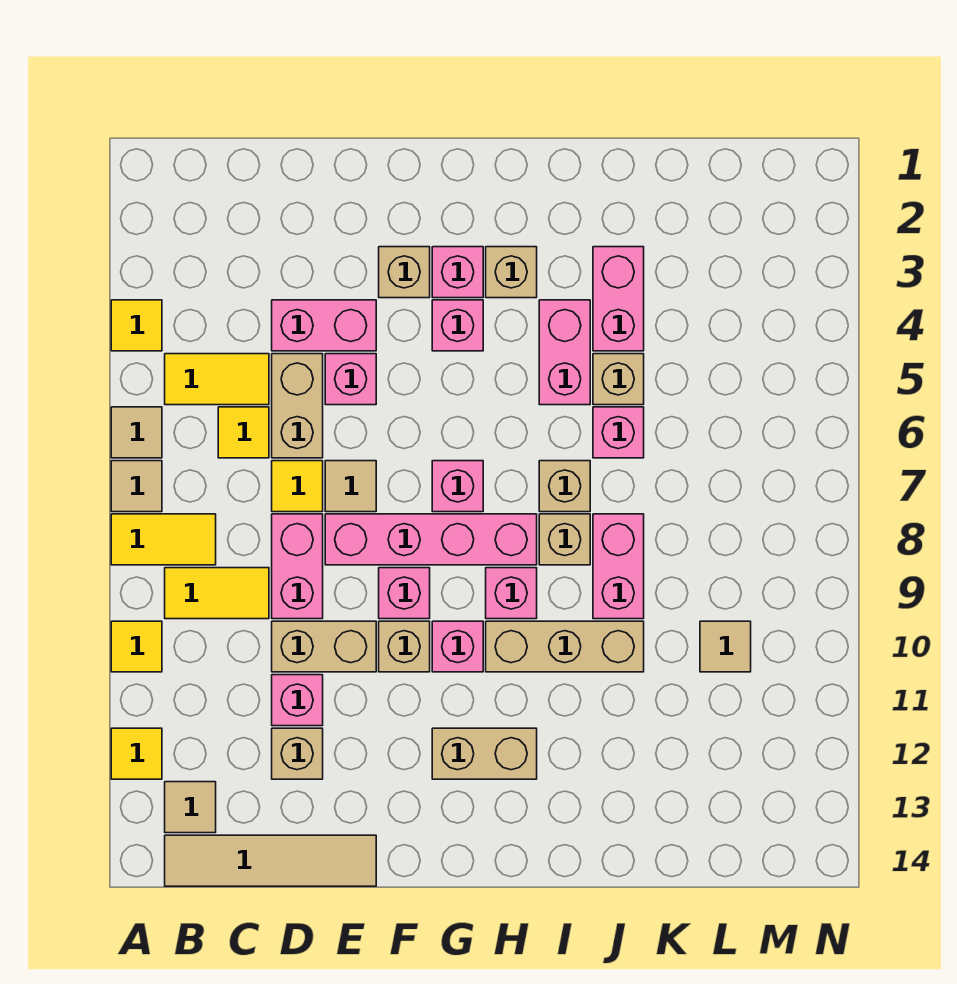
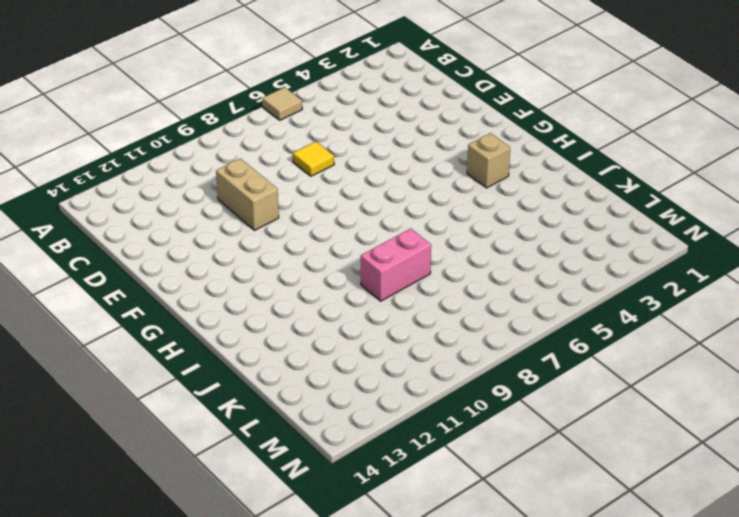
none -> yellow 1x1 tile [111,300,162,351]
none -> tan 1x1 tile [111,461,162,512]
none -> yellow 1x2 tile [111,514,216,565]
none -> yellow 1x1 tile [111,621,162,672]

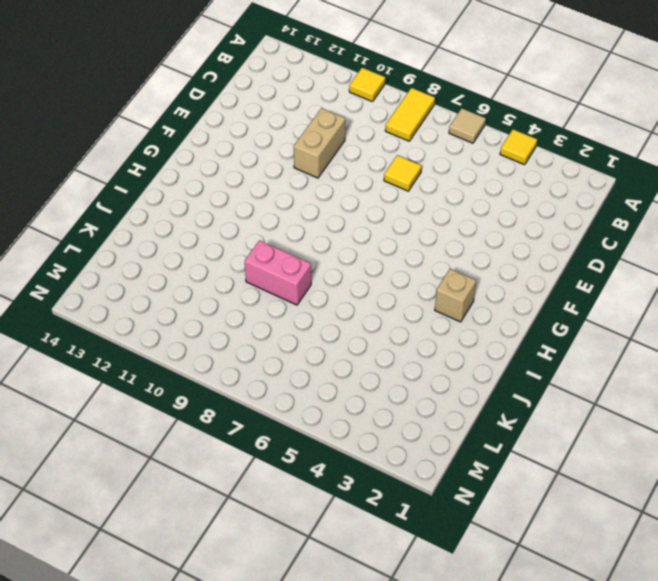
none -> tan 1x1 tile [111,461,162,512]
none -> yellow 1x1 tile [111,728,162,779]
none -> yellow 1x2 tile [165,354,269,405]
none -> yellow 1x2 tile [165,568,269,619]

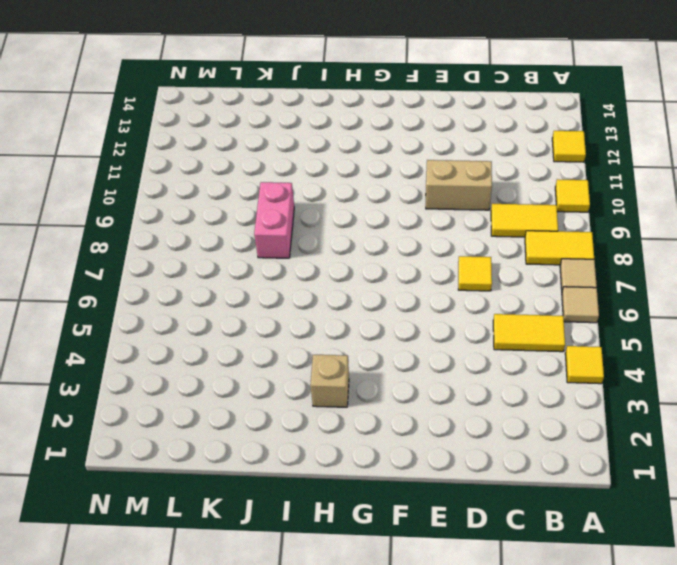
none -> tan 1x1 tile [165,782,216,833]
none -> tan 1x4 tile [165,835,376,886]
none -> yellow 1x1 tile [218,407,269,458]
none -> pink 1x2 brick [272,300,376,351]

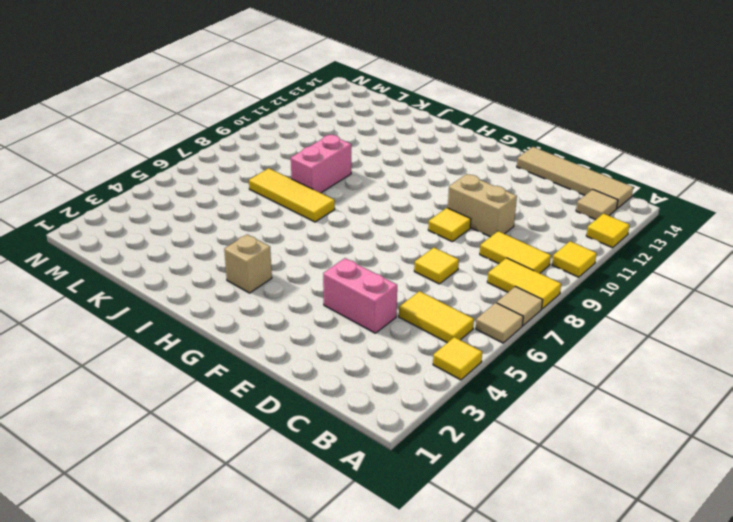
yellow 1x1 tile [428,208,471,242] -> yellow 1x1 tile moved to [218,407,269,458]
yellow 1x3 tile [249,168,335,222] -> tan 1x1 brick [539,461,590,512]
none -> tan 1x2 brick [272,354,323,458]
none -> pink 1x2 brick [272,514,323,619]
none -> pink 1x1 brick [272,675,323,726]
none -> tan 1x1 brick [272,728,323,779]

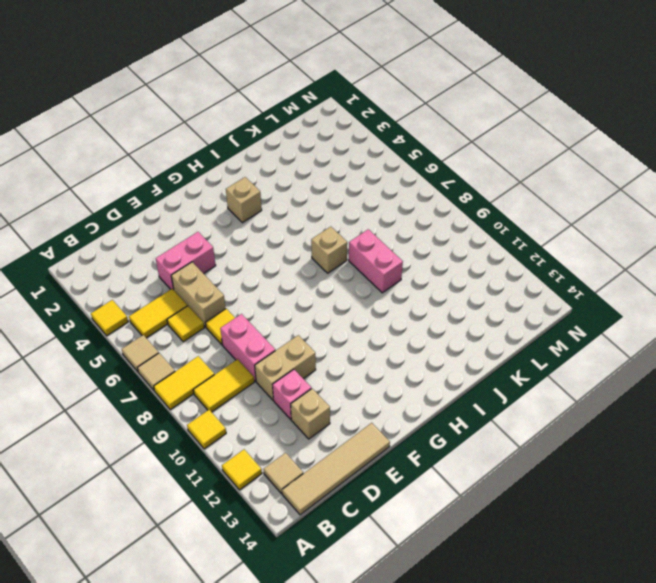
none -> pink 1x1 brick [325,354,376,405]
none -> tan 1x1 tile [325,461,376,512]
none -> pink 1x4 brick [325,514,537,565]
none -> tan 1x1 brick [379,247,430,298]

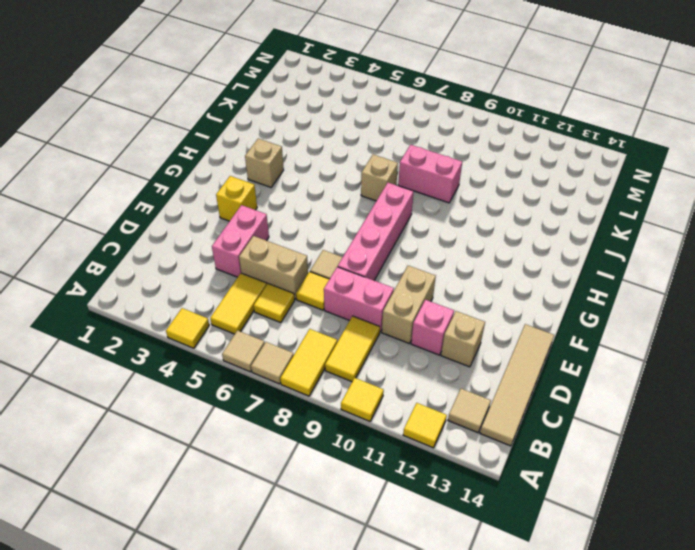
yellow 1x1 brick [216,176,257,221] -> tan 1x1 brick [379,247,430,298]
none -> pink 1x1 brick [325,354,376,405]
none -> pink 1x1 brick [379,568,430,619]
none -> tan 1x1 brick [379,621,430,672]
none -> pink 1x1 brick [432,247,483,298]

